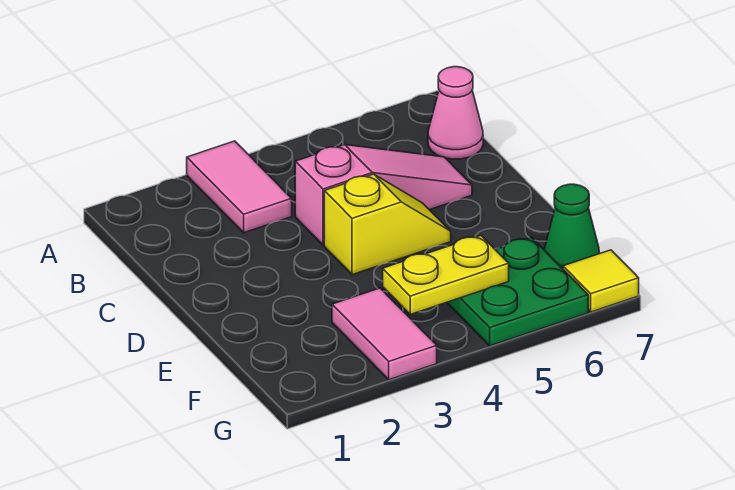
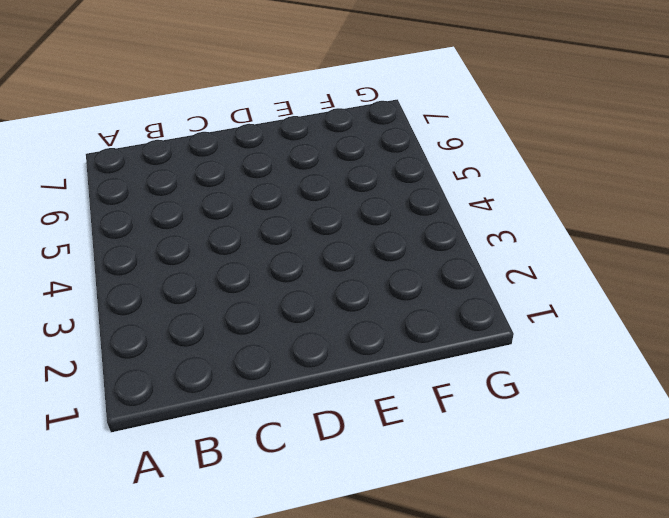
none -> pink 1x2 tile [187,141,292,233]
none -> pink 1x1 cone [428,67,483,159]

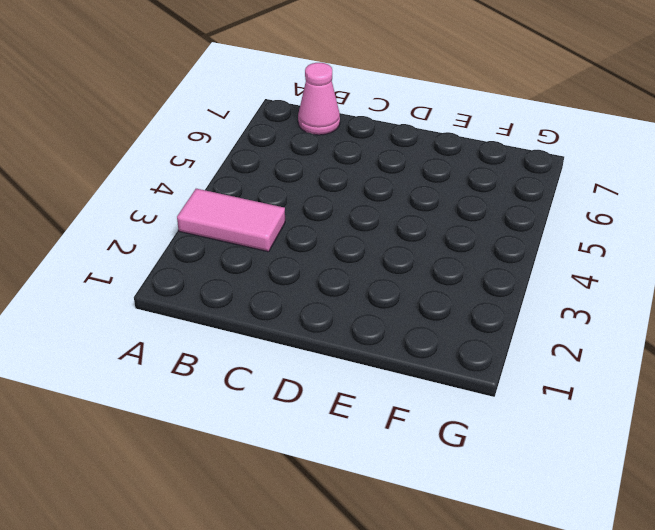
none -> pink 1x3 slope [295,145,472,245]
none -> yellow 1x2 slope [324,174,451,275]

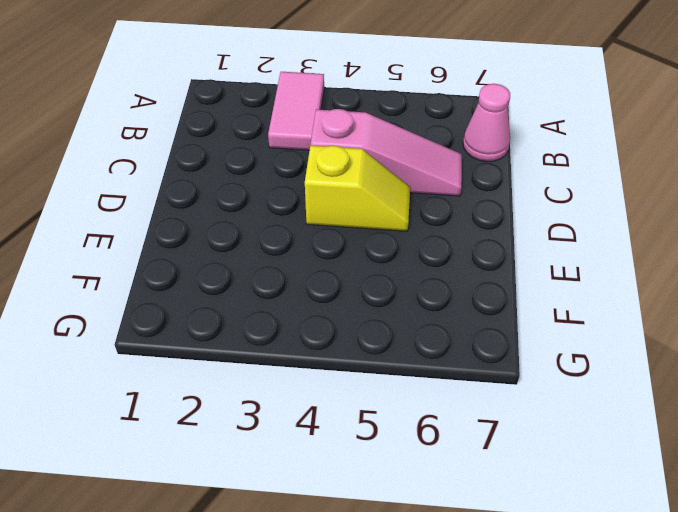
none -> pink 1x2 tile [332,288,437,380]
none -> green 2x2 plate [447,237,588,346]

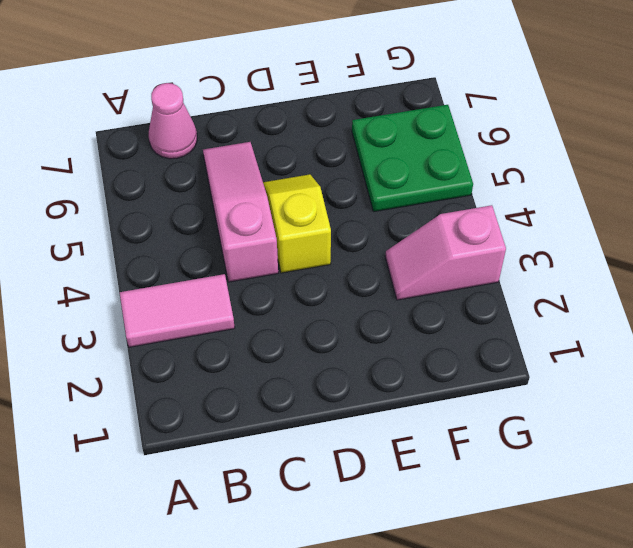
pink 1x2 slope [385,205,506,300] -> pink 1x2 tile [332,288,437,380]
none -> green 1x1 cone [544,184,599,269]
none -> yellow 1x1 tile [563,250,639,312]

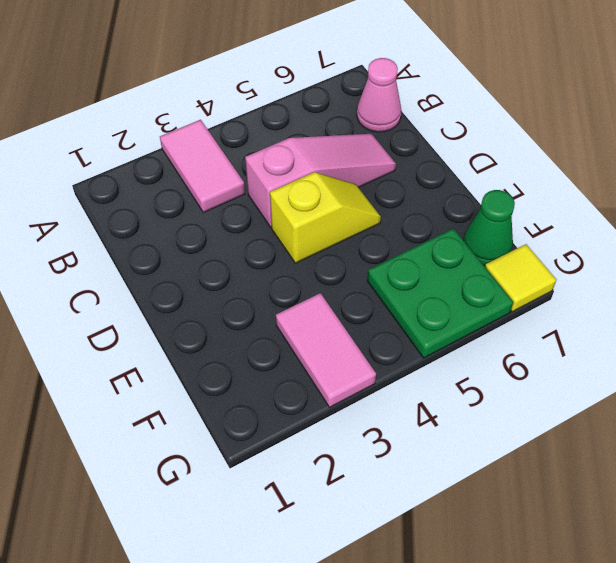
none -> yellow 1x2 plate [383,235,509,314]

